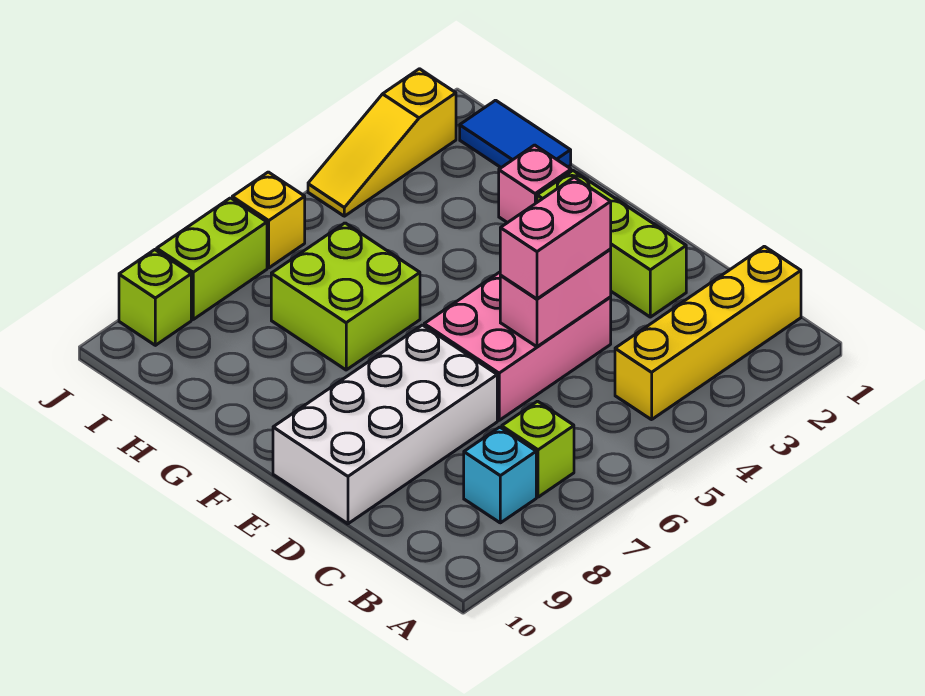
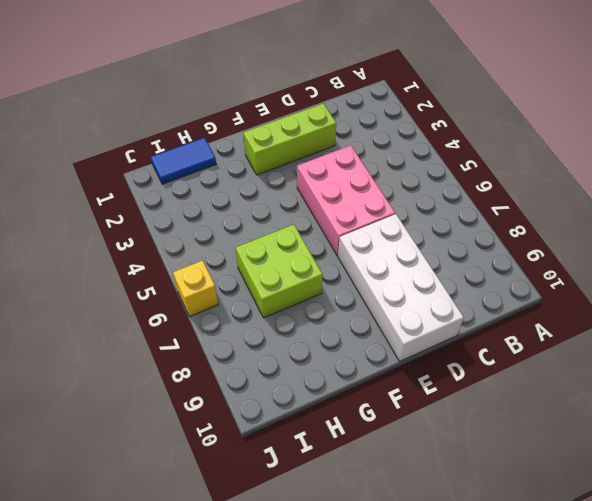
none -> yellow 1x4 brick [615,246,801,420]
none -> lime 1x1 brick [502,401,574,497]
none -> cyan 1x1 brick [464,427,536,523]

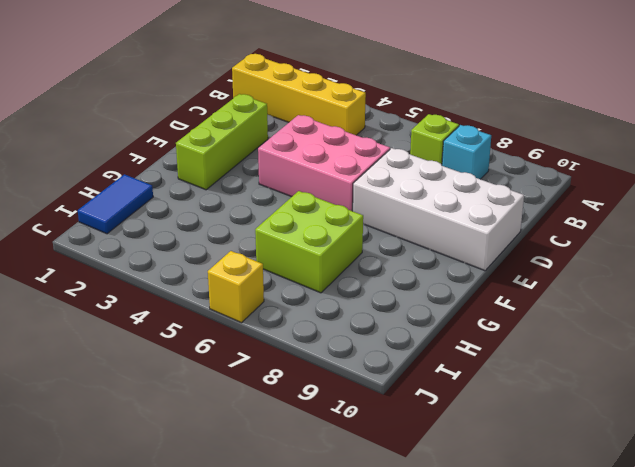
none -> pink 1x1 brick [499,145,571,223]
none -> yellow 1x3 slope [308,69,456,216]
none -> lime 1x2 brick [157,198,267,319]

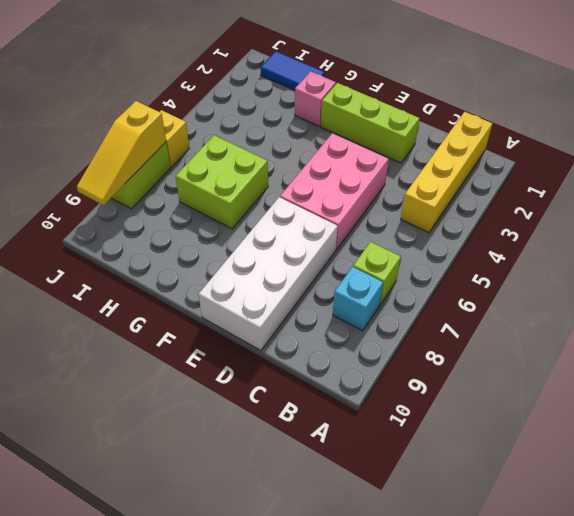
yellow 1x3 slope [77,101,166,205] -> yellow 1x3 slope moved to [308,69,456,216]
none -> lime 1x1 brick [119,250,191,345]
none -> pink 1x2 brick [500,249,611,347]
none -> pink 1x2 brick [500,177,611,299]

